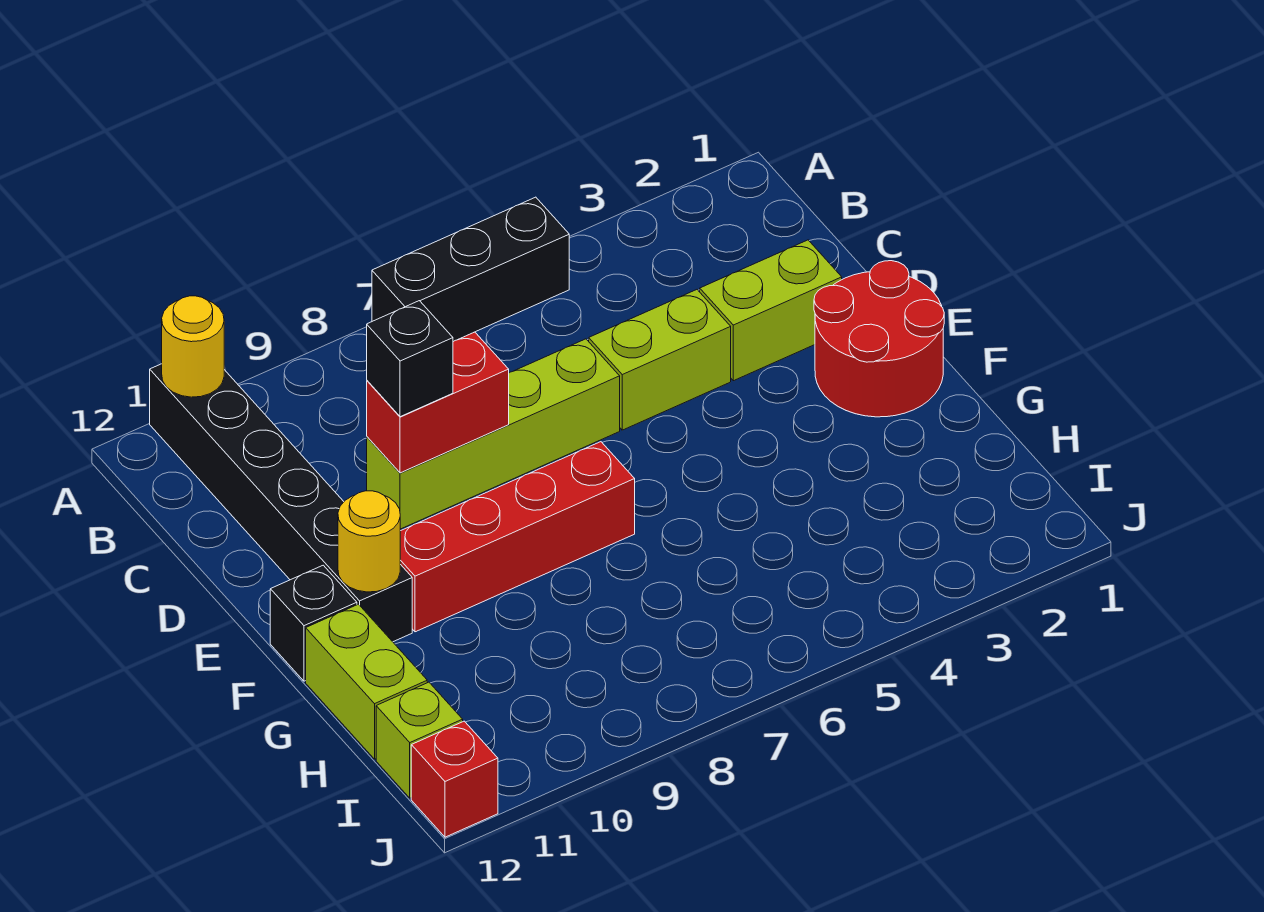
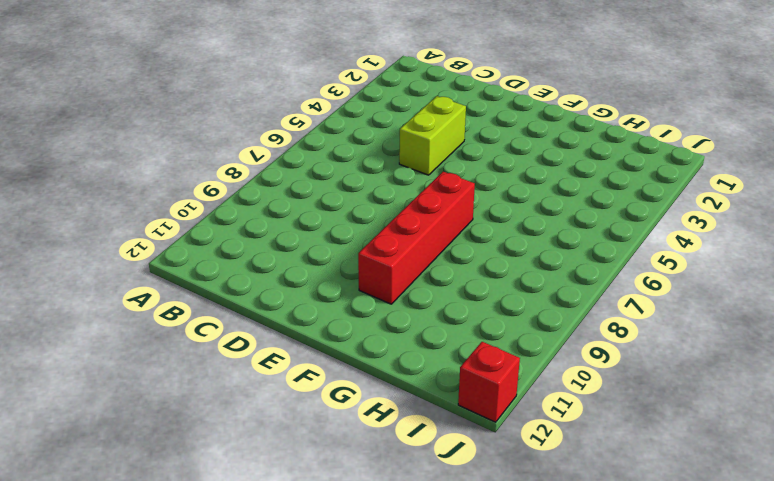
none -> black 1x3 brick [372,197,569,342]
none -> black 1x6 brick [150,364,412,642]
none -> lime 1x2 brick [700,240,842,381]

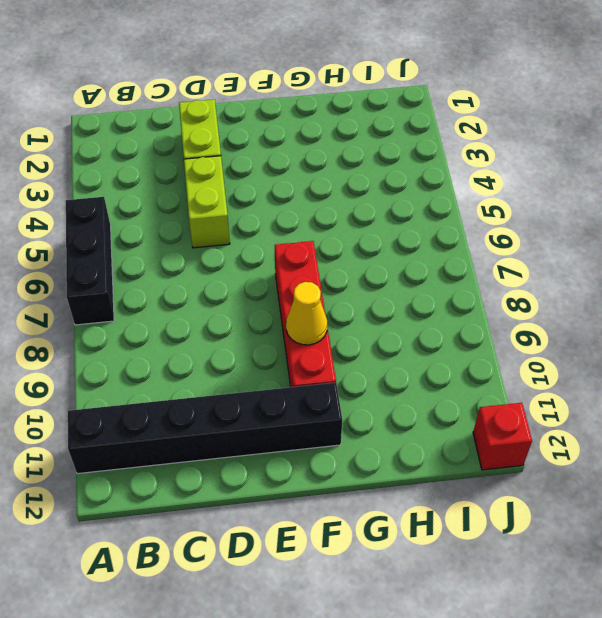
yellow 1x1 cone [286,282,327,345] -> none
none -> lime 1x4 brick [367,339,620,529]
none -> red 2x2 round brick [814,261,944,417]
none -> black 1x1 brick [270,565,357,681]

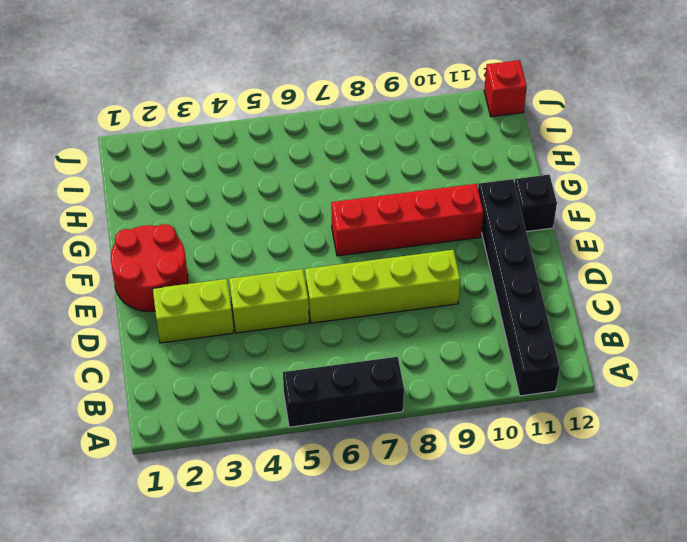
none -> lime 1x2 brick [306,604,427,759]
none -> lime 1x1 brick [376,682,463,798]
none -> yellow 1x1 round brick [162,296,224,397]

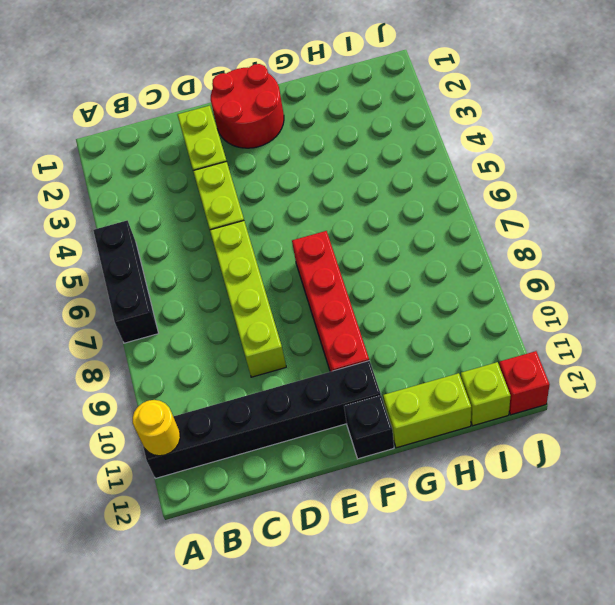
none -> red 1x2 brick [367,332,509,473]
none -> yellow 1x1 round brick [338,491,400,592]
none -> black 1x1 brick [367,301,453,417]

